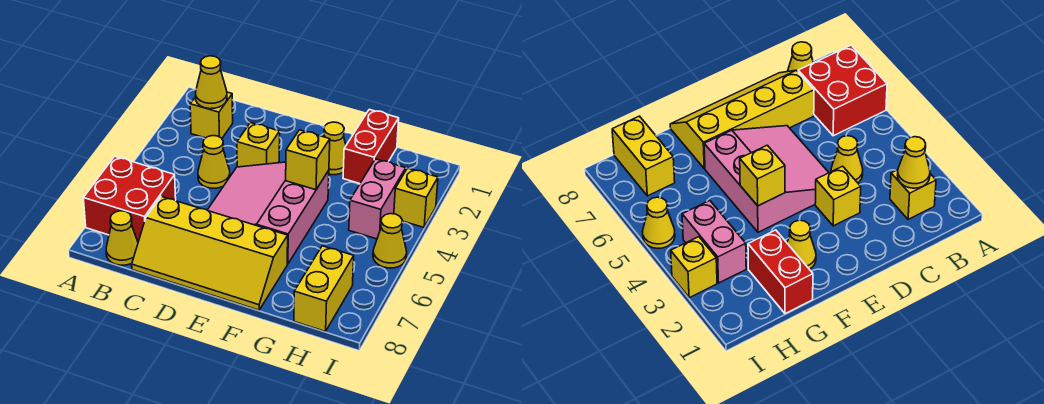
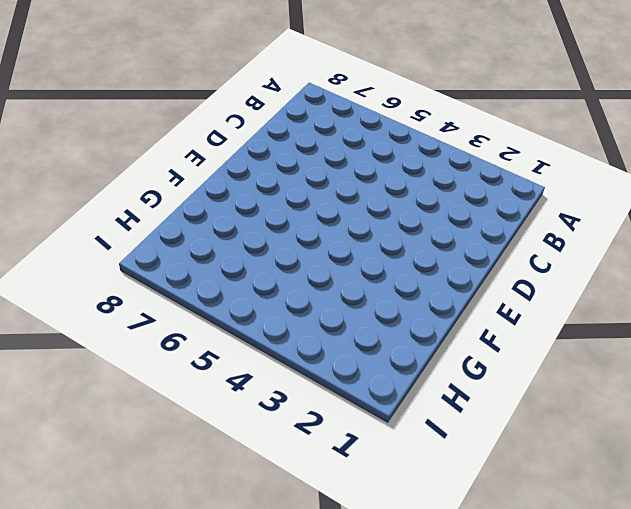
none -> red 2x2 brick [83,156,176,242]
none -> yellow 1x1 brick [190,92,233,138]
none -> yellow 1x1 cone [106,211,138,265]

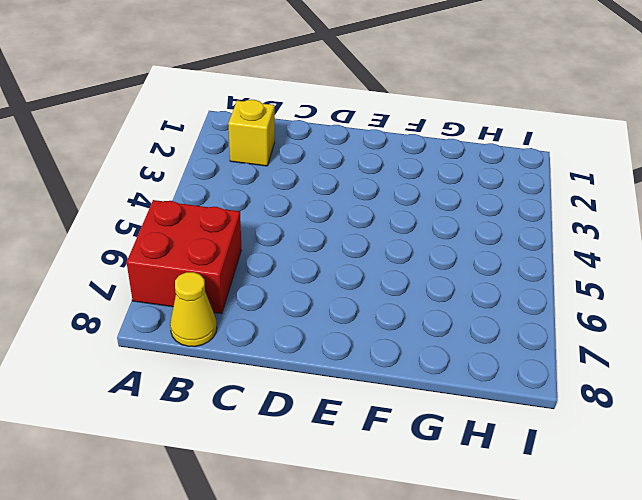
none -> yellow 1x1 cone [198,136,230,188]
none -> yellow 2x4 slope [132,196,288,310]
none -> yellow 1x1 brick [237,123,280,167]

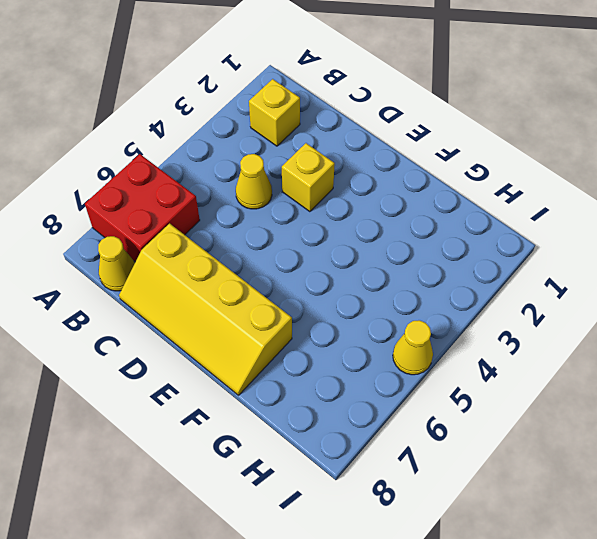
none -> pink 3x3 slope [208,162,329,264]
none -> yellow 1x1 cone [324,122,346,175]
none -> red 1x2 brick [343,109,399,184]

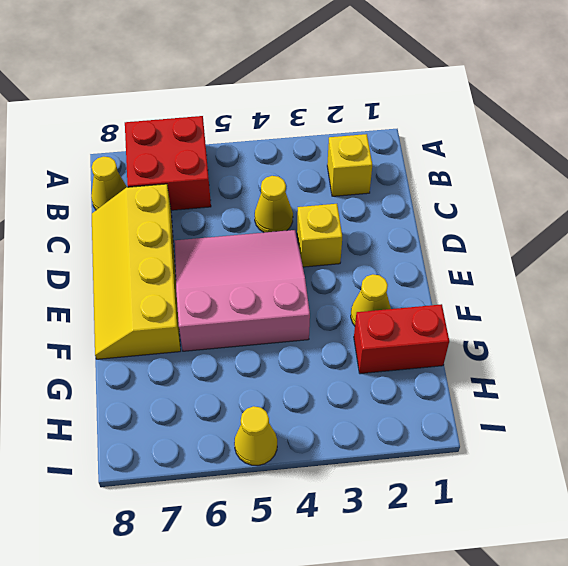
none -> pink 1x2 brick [349,159,406,239]
none -> yellow 1x2 brick [294,246,354,331]
none -> yellow 1x1 brick [394,168,438,227]

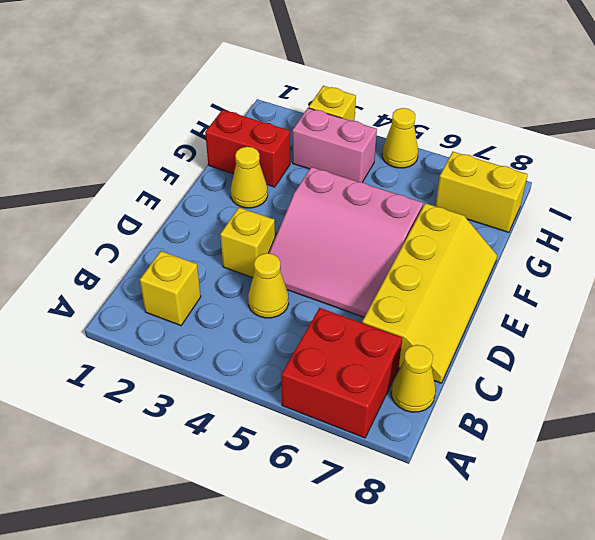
none -> yellow 1x1 cone [196,56,227,109]
none -> yellow 1x1 brick [286,130,330,190]

